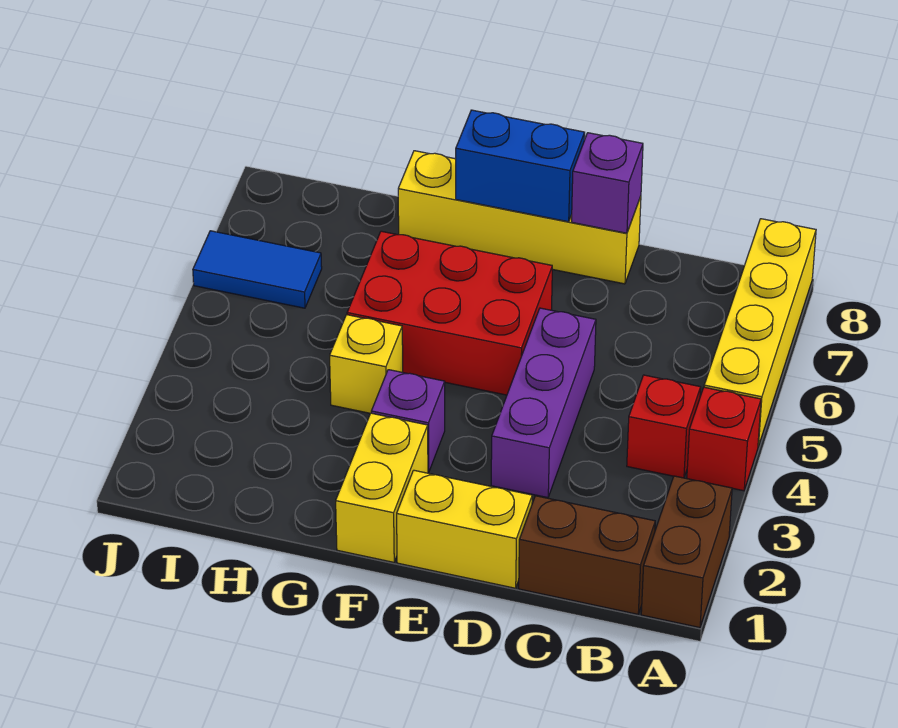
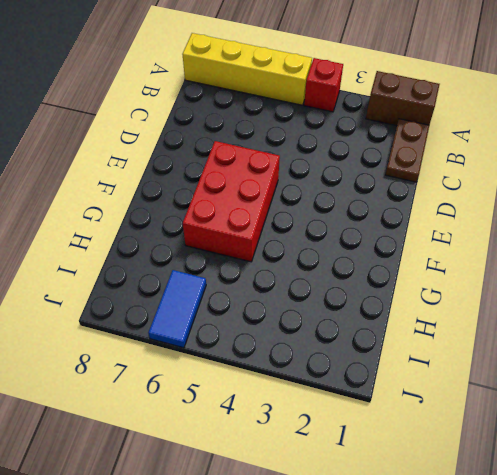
brown 1x2 plate [385,119,429,182] -> brown 1x2 brick [519,496,655,614]
none -> red 1x1 brick [627,375,701,478]
none -> yellow 1x2 brick [397,470,532,588]
none -> purple 1x3 brick [491,308,596,498]

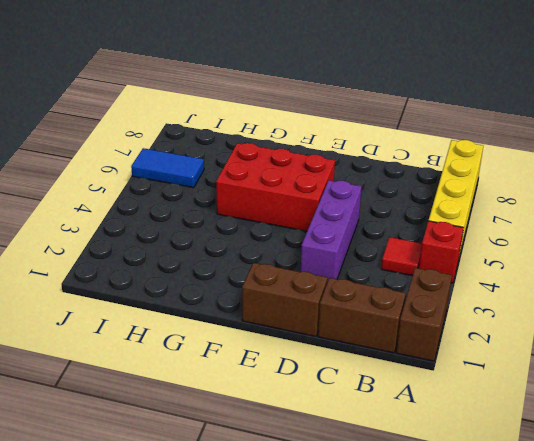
red 1x1 tile [381,237,422,276] -> red 1x1 brick [627,375,701,478]
brown 1x2 brick [242,263,327,336] -> yellow 1x2 brick [397,470,532,588]
none -> yellow 1x4 brick [398,151,641,284]
none -> yellow 1x2 brick [336,413,428,562]
none -> purple 1x1 brick [371,370,445,473]

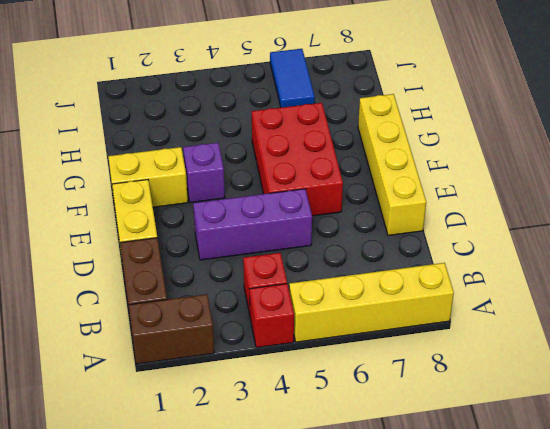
none -> yellow 1x1 brick [330,315,403,413]
none -> purple 1x1 brick [572,133,643,233]
none -> blue 1x2 brick [456,110,585,222]

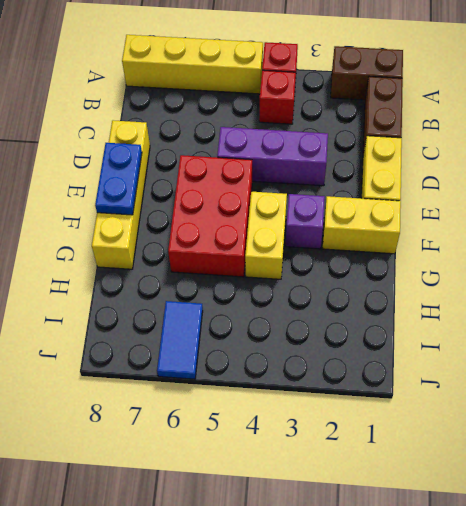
blue 1x2 plate [95,143,142,215] -> blue 1x2 brick [456,110,585,222]
yellow 1x2 brick [245,192,287,279] -> yellow 1x1 brick [330,315,403,413]
none -> purple 1x1 brick [572,133,643,233]

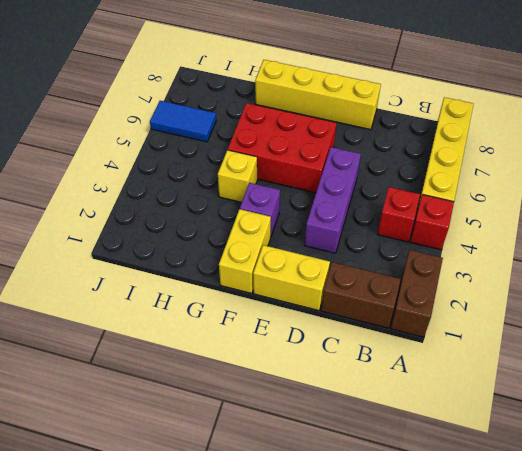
none -> purple 1x1 brick [572,133,643,233]
none -> blue 1x2 brick [456,110,585,222]

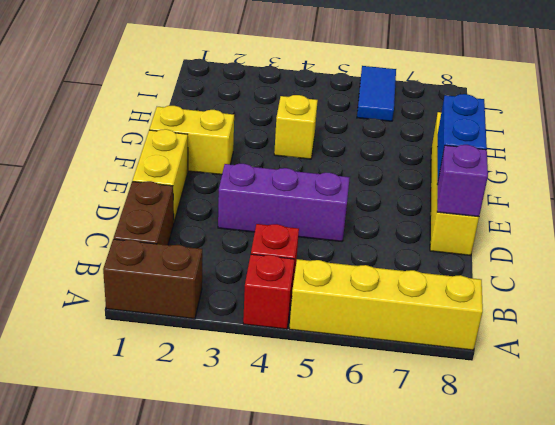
none -> red 2x3 brick [347,231,552,395]
none -> purple 1x1 brick [371,370,445,473]

